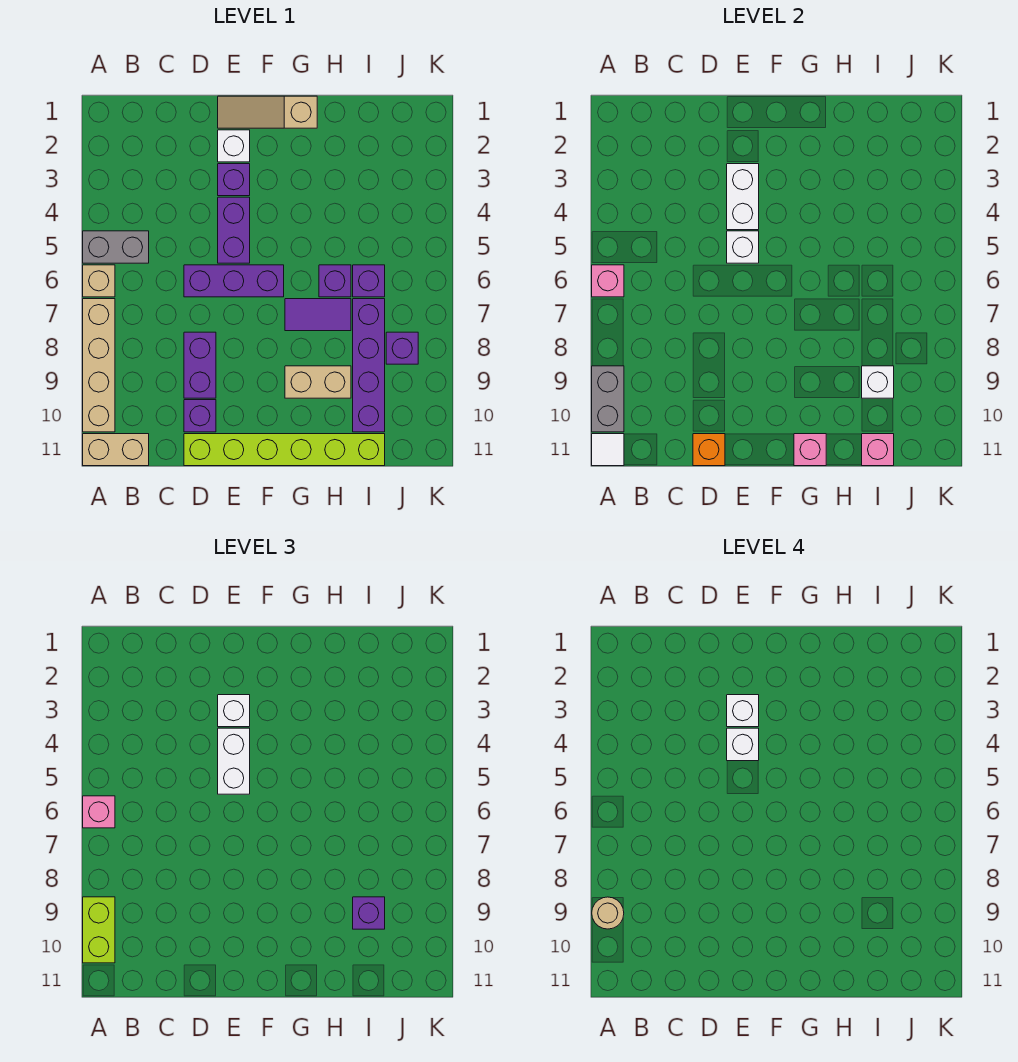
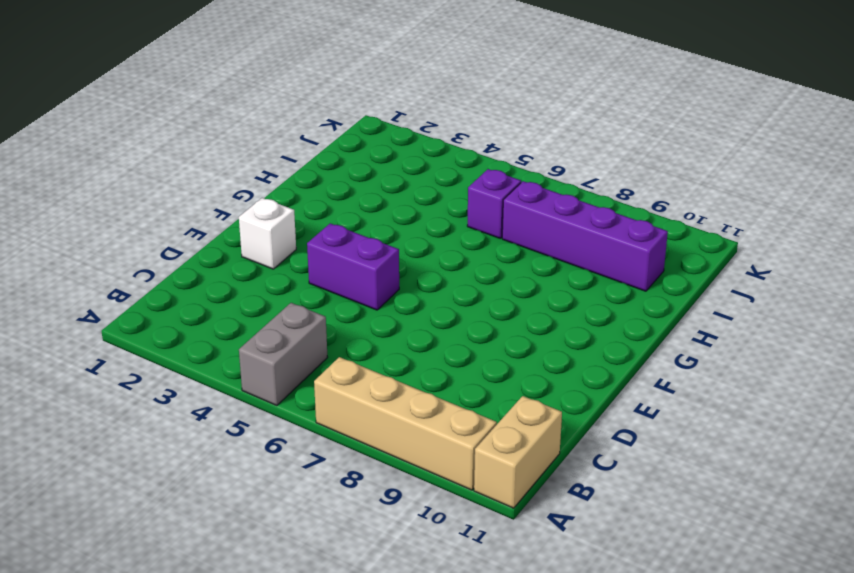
none -> tan 1x1 brick [83,265,115,297]
none -> purple 1x3 brick [184,265,284,297]
none -> purple 1x2 brick [184,332,216,398]
none -> purple 1x1 brick [184,400,216,432]

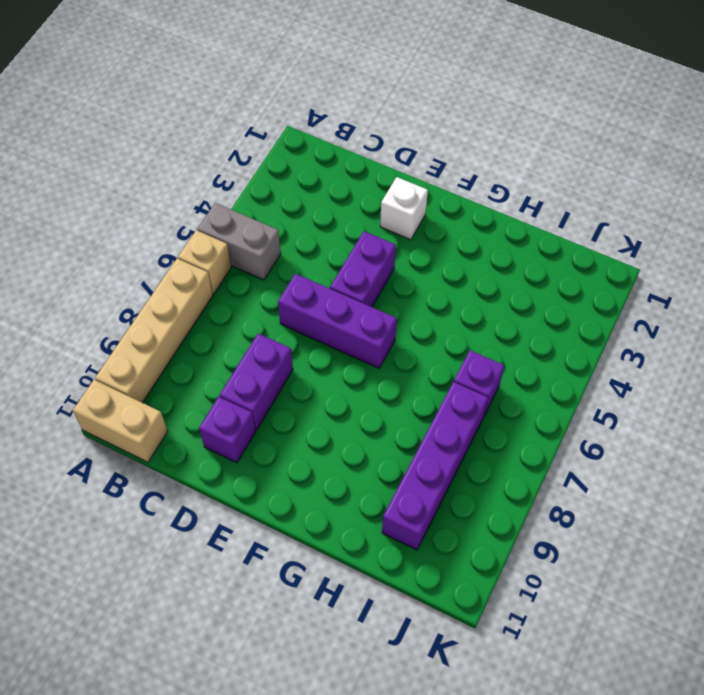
none -> lime 1x6 brick [184,434,385,466]
none -> tan 1x3 slope [218,96,317,128]
none -> purple 1x1 brick [218,164,250,196]
none -> purple 1x2 tile [285,299,351,331]

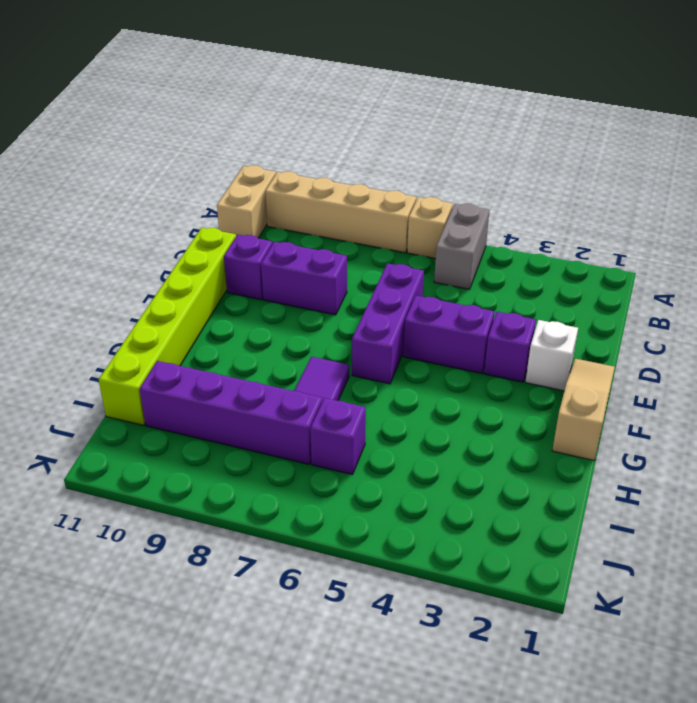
none -> tan 1x2 brick [285,366,351,398]
none -> purple 1x1 brick [319,265,351,297]
none -> purple 1x1 brick [386,332,418,364]
none -> pink 1x1 brick [592,265,624,297]

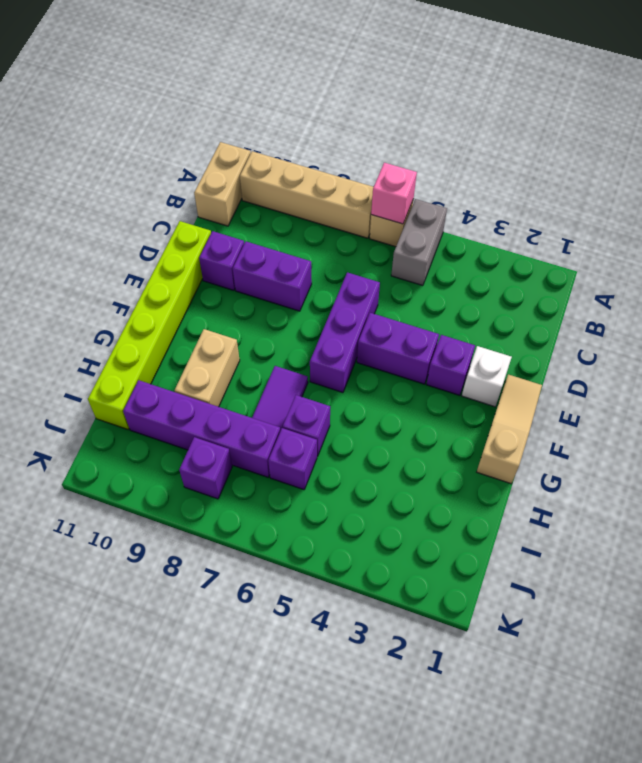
none -> grey 1x2 brick [592,366,624,432]
none -> white 1x1 tile [592,434,624,466]
none -> orange 1x1 brick [693,434,725,466]
none -> white 1x2 brick [727,164,759,230]

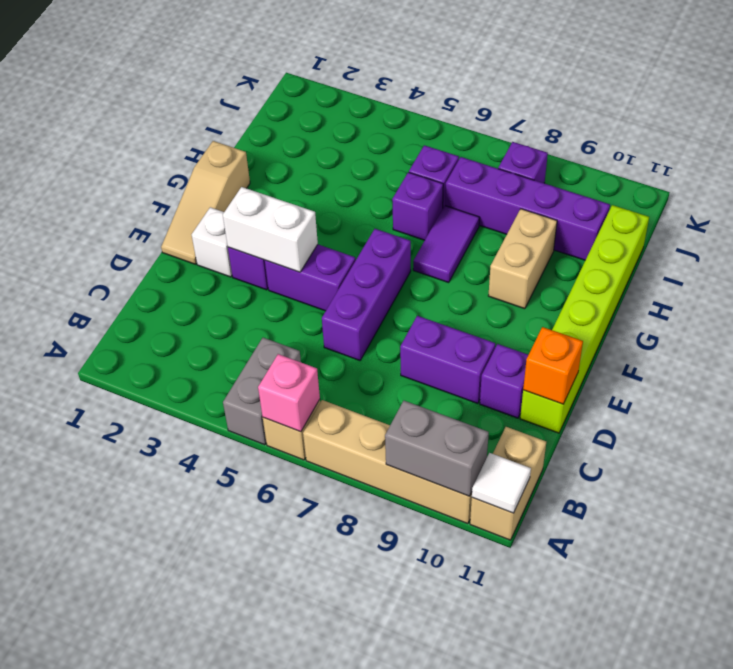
none -> white 1x1 brick [727,231,759,263]
none -> pink 1x1 brick [794,434,826,466]
none -> white 1x1 brick [862,366,894,398]
none -> pink 1x1 brick [862,434,894,466]

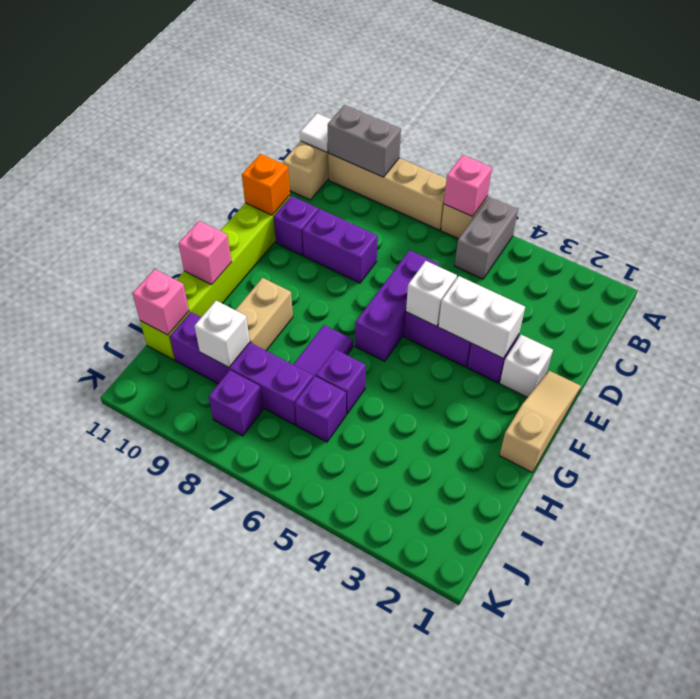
none -> pink 1x1 brick [83,796,115,828]
none -> lime 1x2 brick [83,897,115,963]
none -> white 1x1 brick [218,695,250,727]
none -> white 1x2 brick [218,728,250,794]

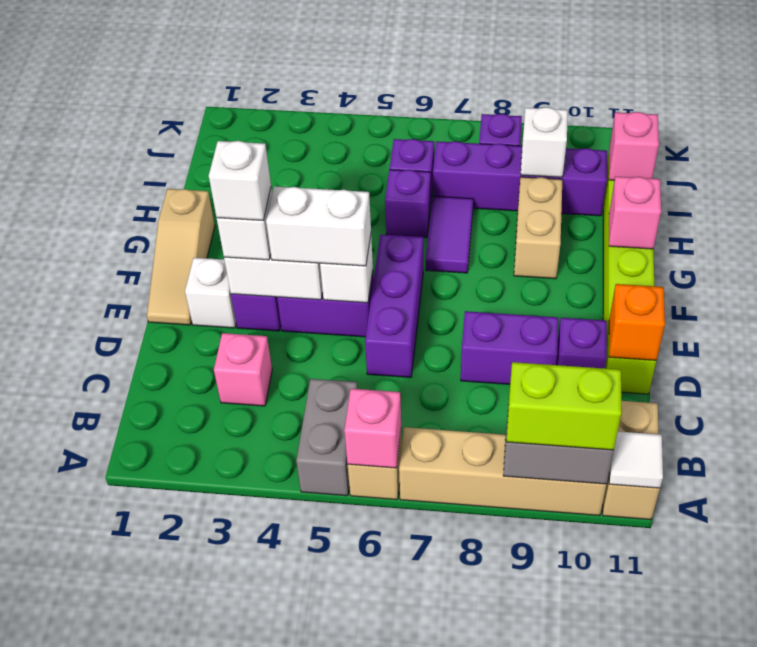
pink 1x1 brick [214,333,272,406] -> pink 1x1 brick moved to [83,796,115,828]
none -> purple 1x1 brick [353,897,385,929]
none -> tan 1x1 round brick [592,897,624,929]
none -> white 1x1 brick [727,728,759,761]

